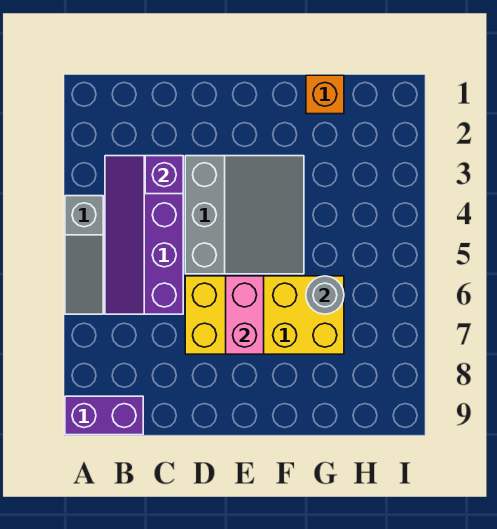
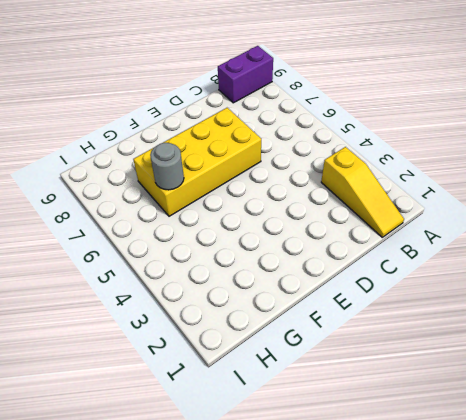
yellow 1x3 slope [321,147,404,237] -> purple 2x4 slope [105,156,183,314]
none -> grey 1x3 slope [65,196,103,314]
none -> grey 3x3 slope [185,156,304,274]

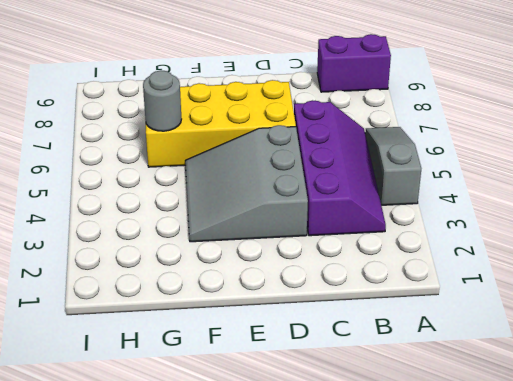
none -> orange 1x1 brick [306,75,344,114]
none -> purple 1x1 brick [145,156,183,194]

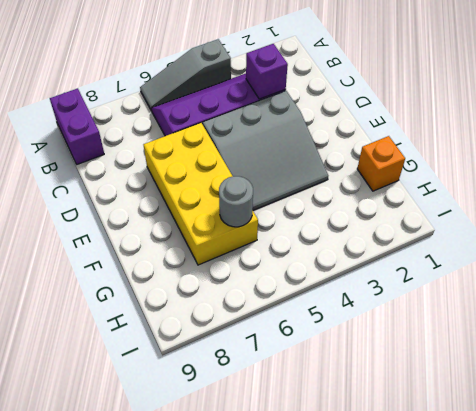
none -> pink 1x2 brick [226,276,264,354]

